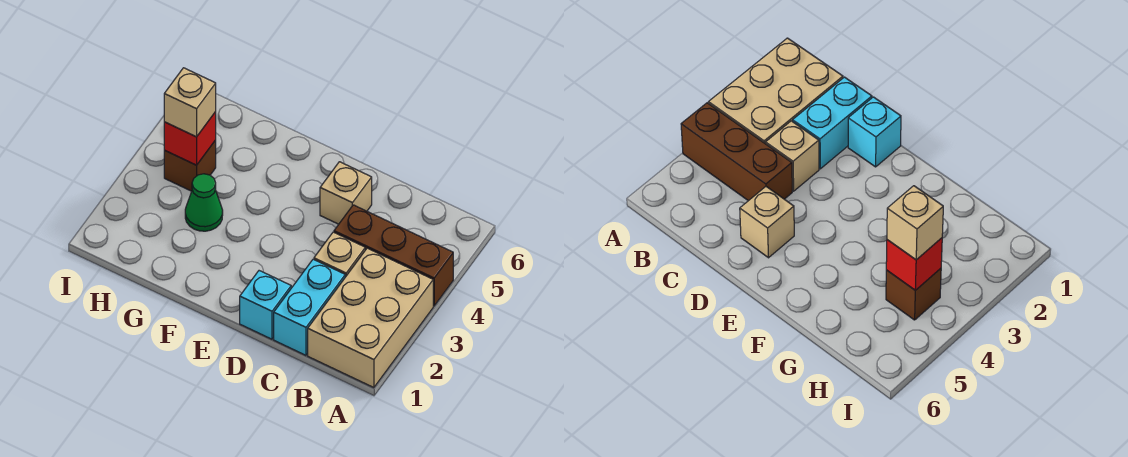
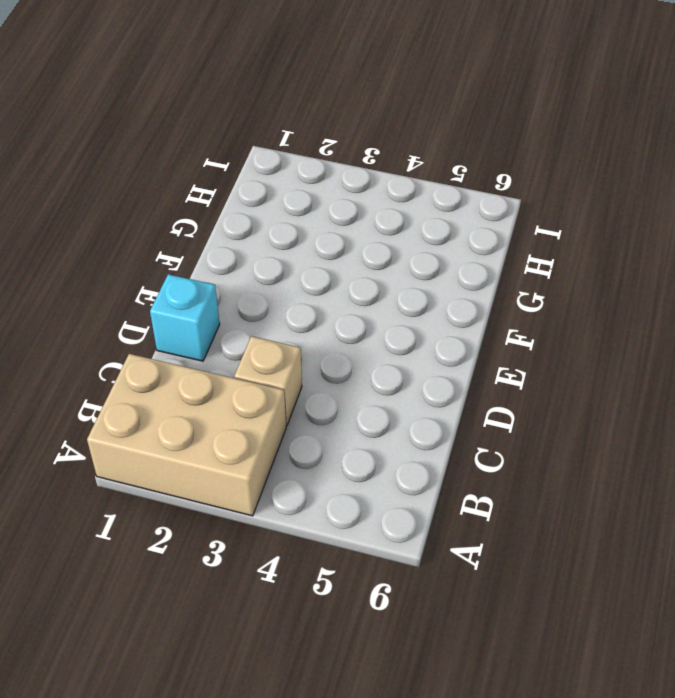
none -> brown 1x3 brick [334,205,453,306]
none -> cyan 1x2 brick [274,259,345,355]

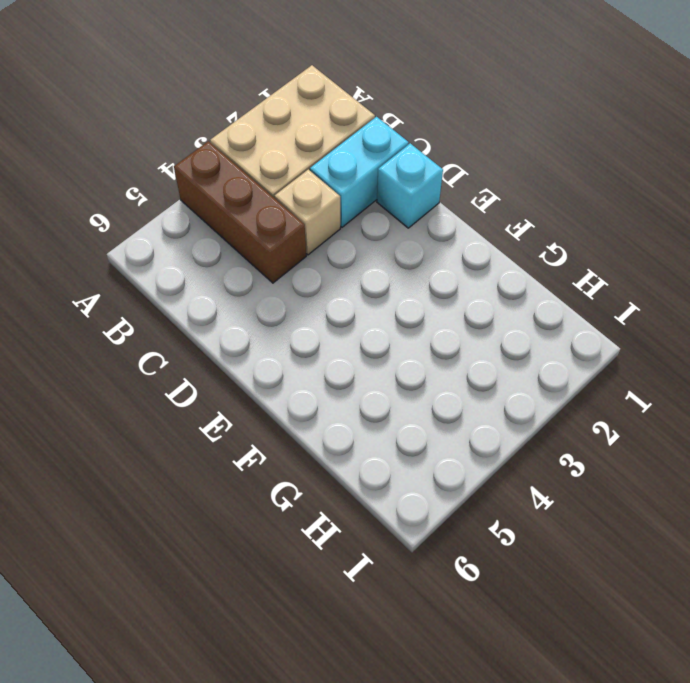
none -> tan 1x1 brick [320,162,372,224]
none -> green 1x1 cone [185,174,223,231]

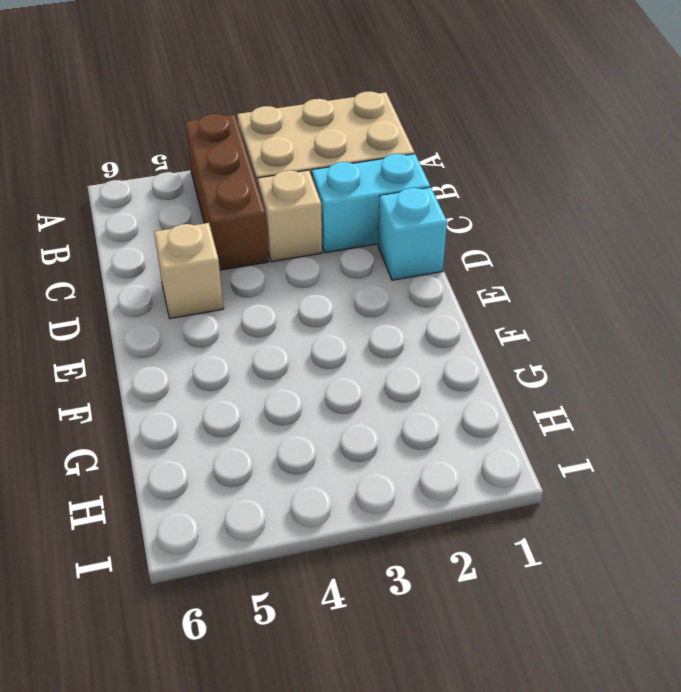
none -> green 1x1 cone [185,174,223,231]
none -> brown 1x1 brick [164,140,216,191]

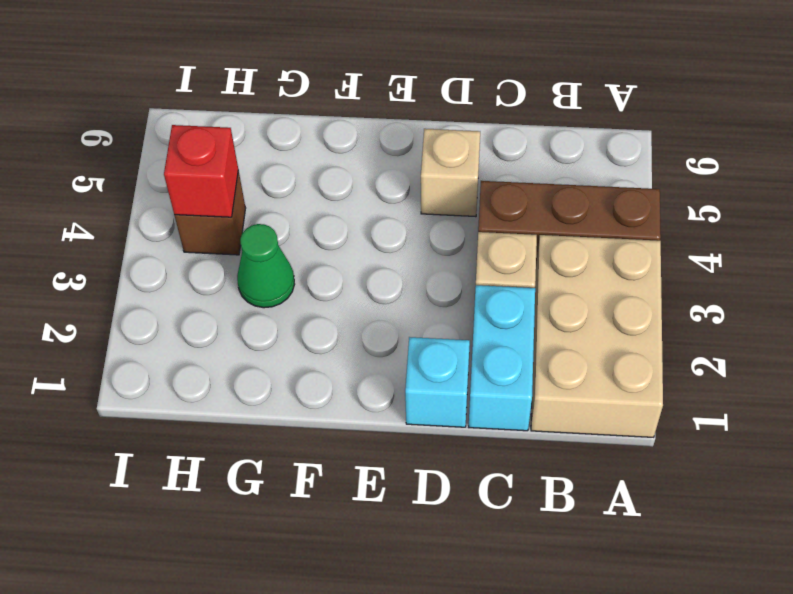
none -> tan 1x1 brick [164,68,216,137]

